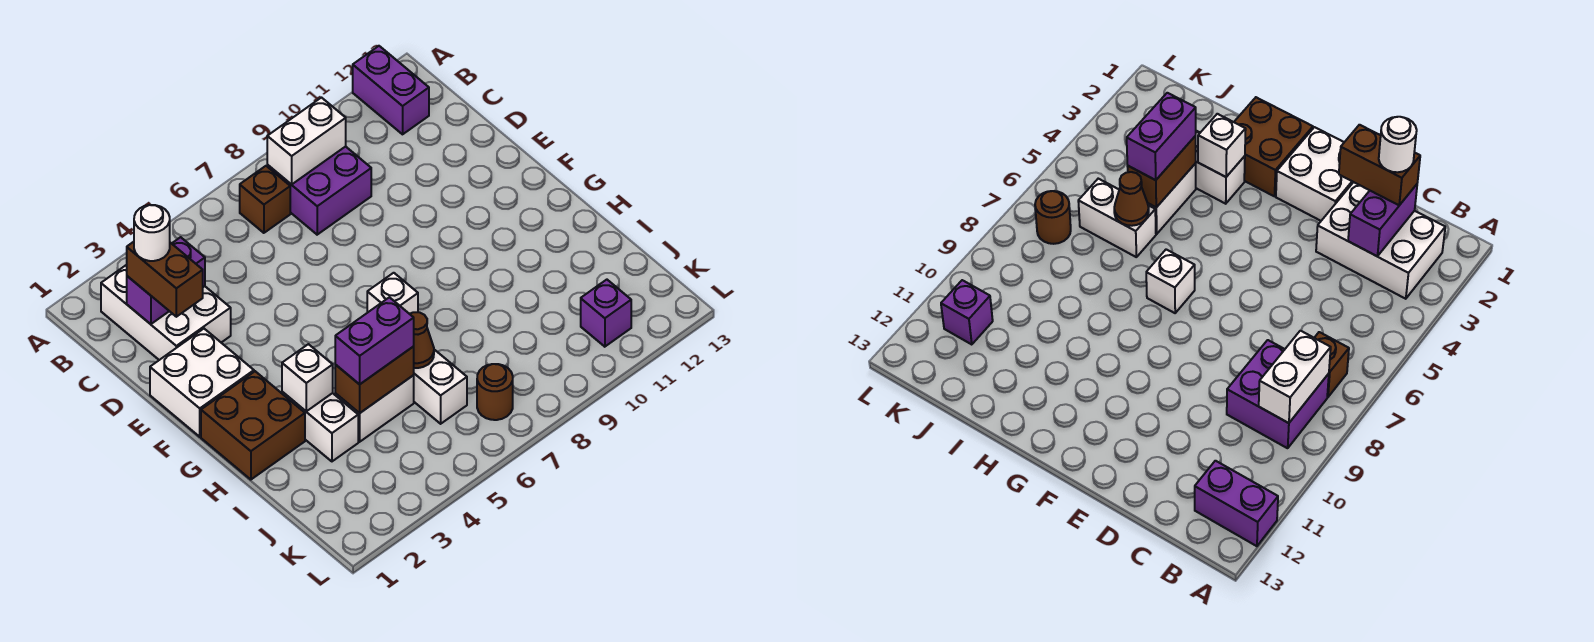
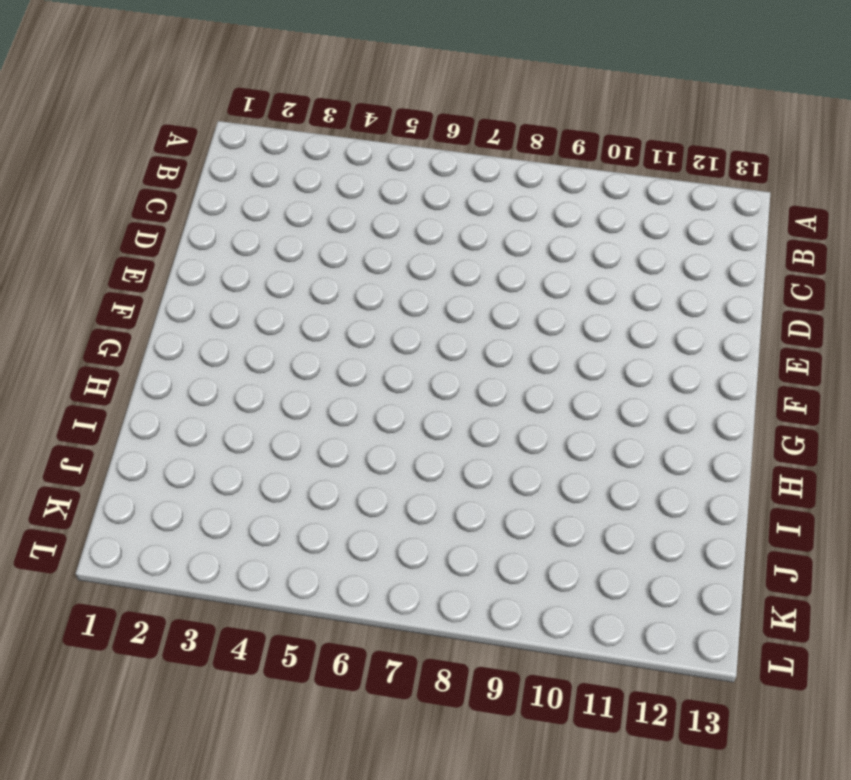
none -> purple 1x2 brick [353,46,429,134]
none -> white 2x3 brick [101,265,231,360]
none -> brown 1x1 brick [240,166,290,233]

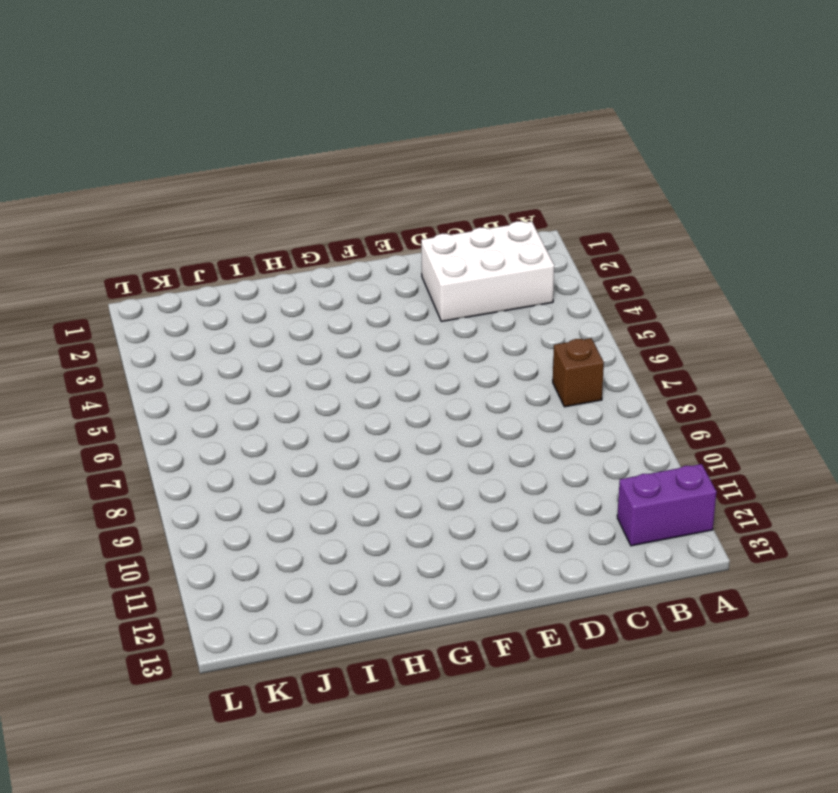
none -> purple 2x2 brick [267,146,371,235]
none -> white 2x2 brick [150,329,254,437]
none -> brown 2x2 brick [201,371,305,480]

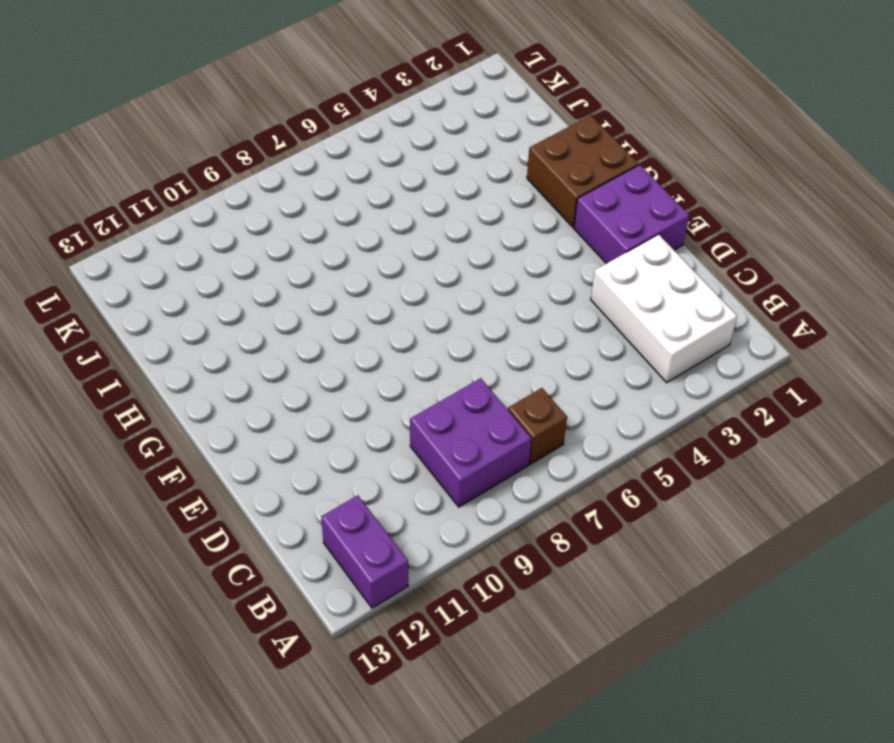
purple 2x2 brick [574,165,689,264] -> white 2x2 brick [150,329,254,437]
none -> white 1x1 brick [367,273,418,314]
none -> white 1x2 brick [282,392,358,461]
none -> white 1x2 brick [335,375,414,442]

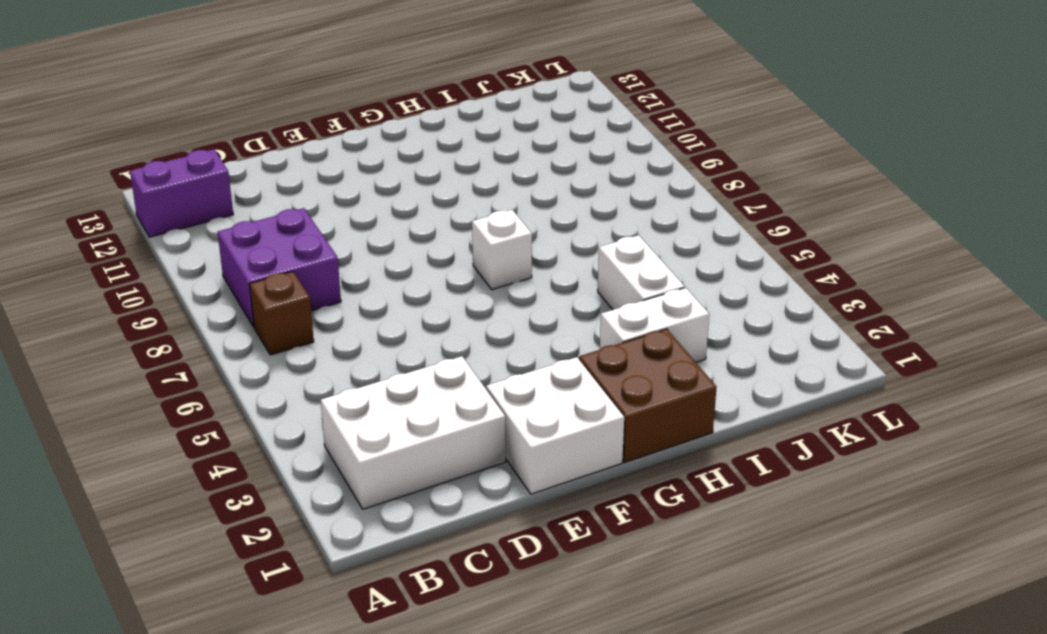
none -> white 1x2 brick [414,350,467,424]
none -> brown 1x1 round brick [477,364,513,420]
none -> purple 1x1 brick [581,280,631,347]

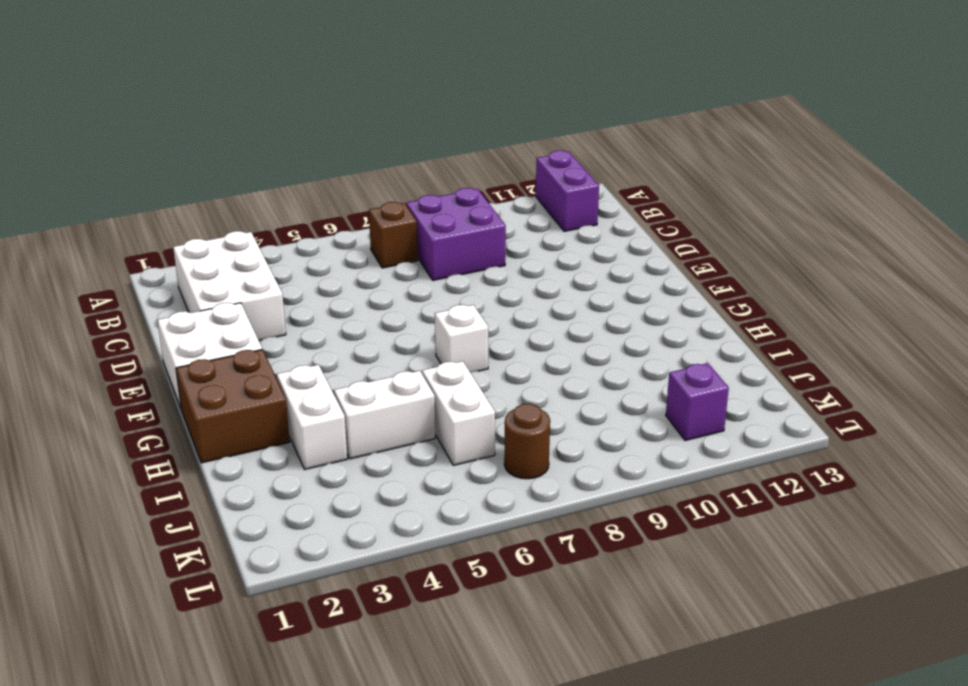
none -> white 1x2 brick [267,98,346,185]
none -> purple 1x2 brick [127,237,205,324]
none -> white 1x1 brick [282,344,333,411]

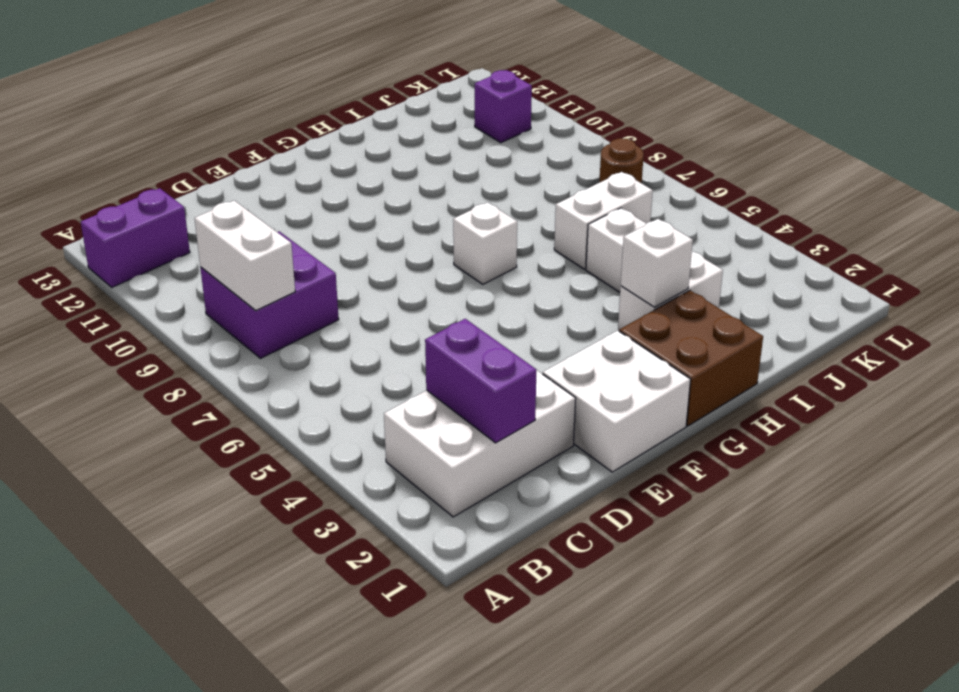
none -> brown 1x1 brick [240,166,290,233]
none -> brown 1x2 brick [335,347,414,413]
none -> brown 1x1 cone [410,312,434,368]

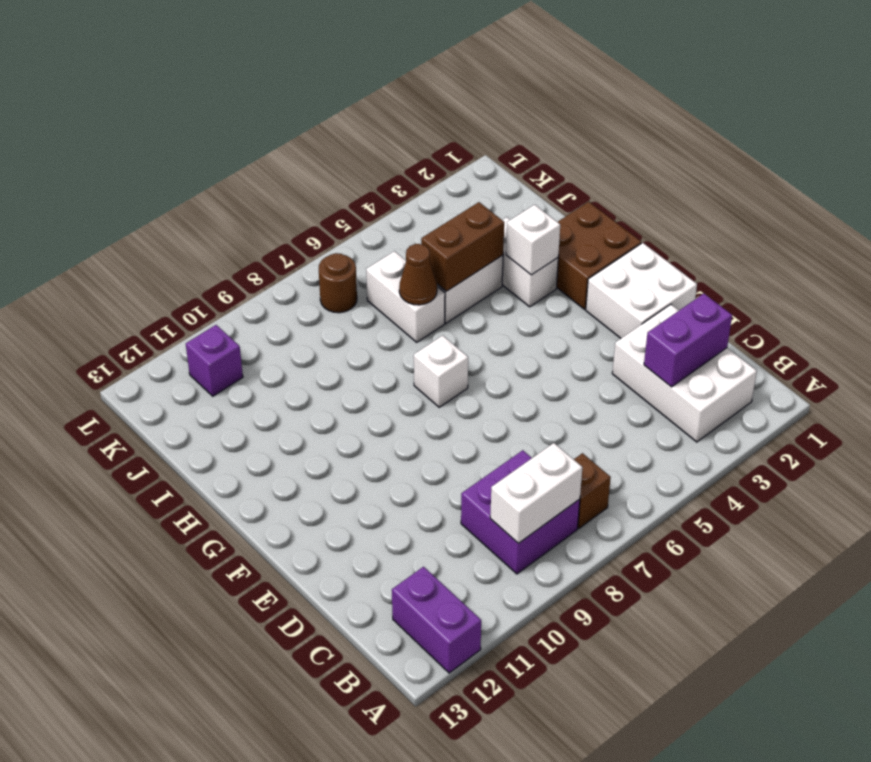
none -> brown 1x2 brick [127,242,203,317]
none -> purple 1x2 brick [335,297,414,384]
none -> white 1x1 round brick [134,205,170,261]

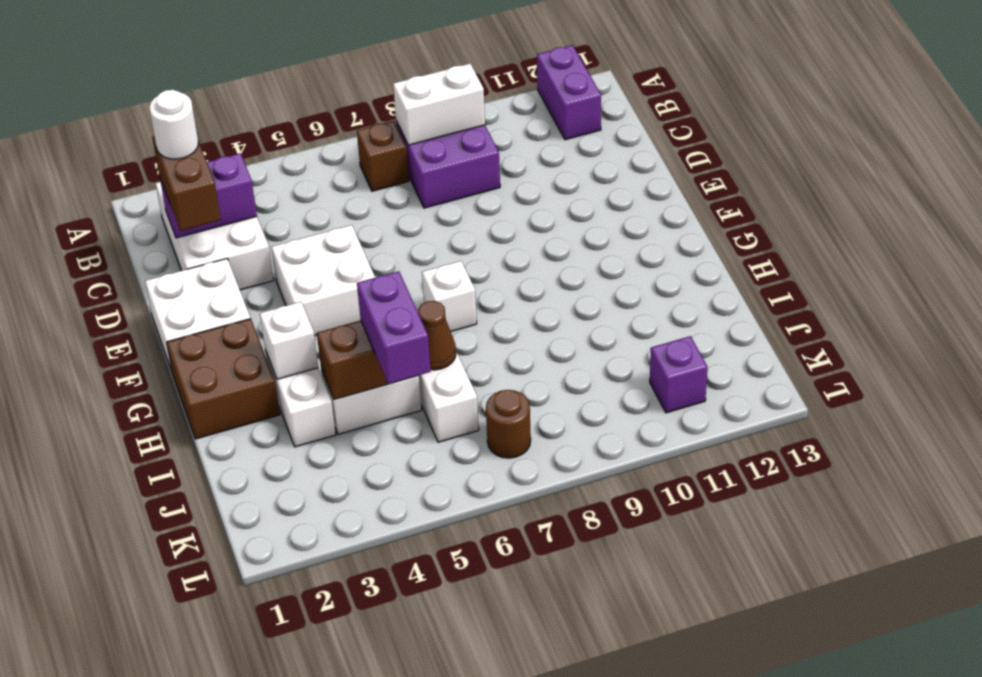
white 2x2 brick [271,225,375,336] -> none
purple 1x2 brick [357,271,431,384] -> purple 1x2 brick turned to [335,297,414,384]

